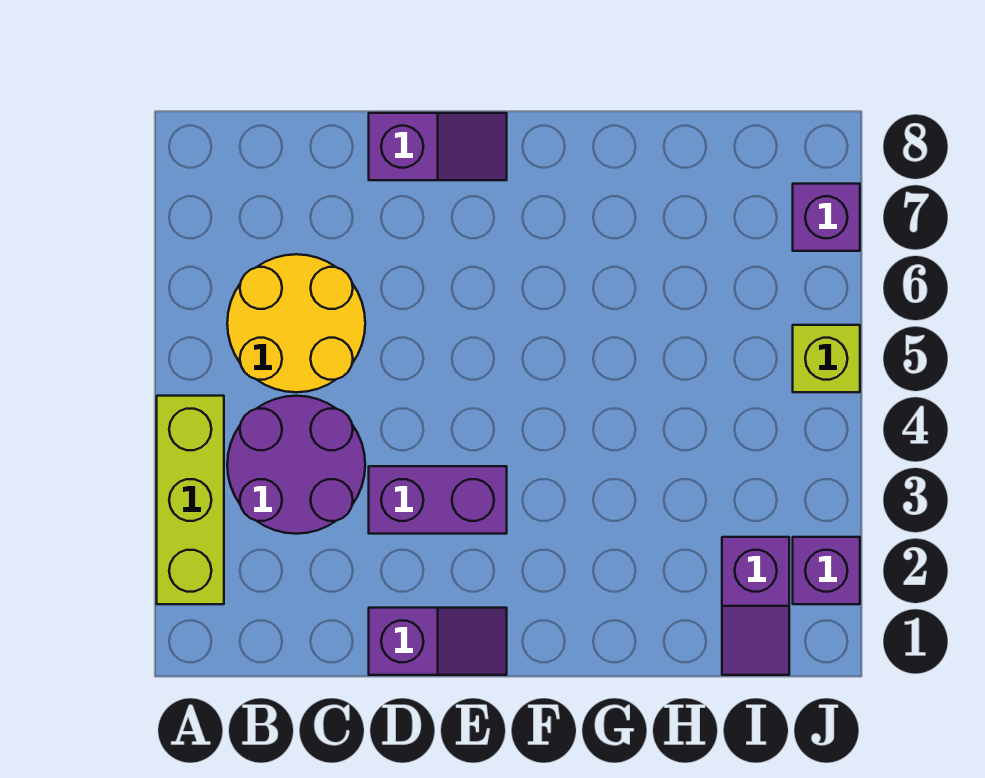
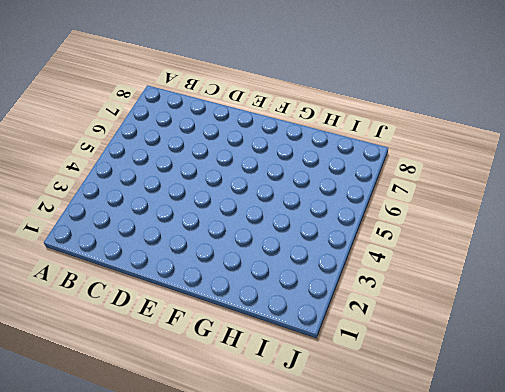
none -> lime 1x3 brick [157,396,224,604]
none -> purple 2x2 round brick [227,396,365,534]

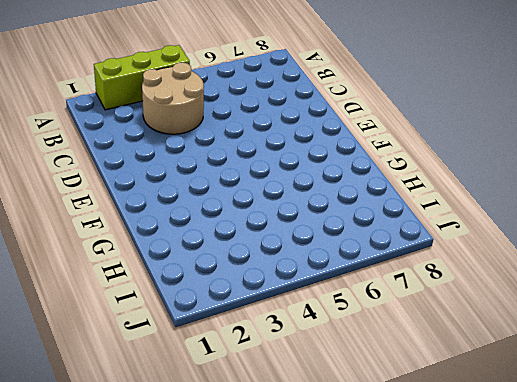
tan 2x2 round brick [142,62,204,134] -> purple 2x2 round brick [227,396,365,534]
none -> yellow 2x2 round brick [227,254,365,392]
none -> purple 1x2 slope [369,608,507,675]

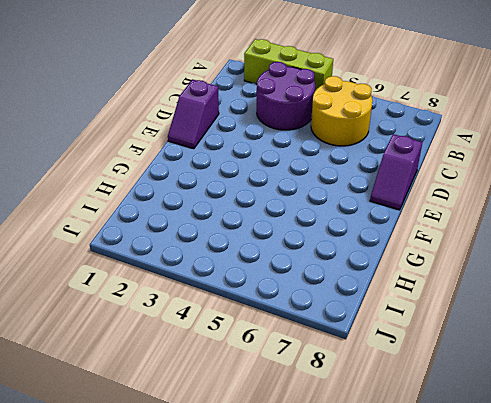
none -> purple 1x2 brick [369,466,507,534]
none -> purple 1x2 slope [722,537,789,675]

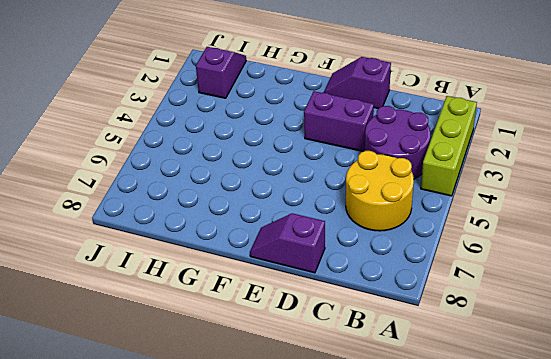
none -> purple 1x1 brick [793,537,860,604]
none -> lime 1x1 brick [793,325,860,392]

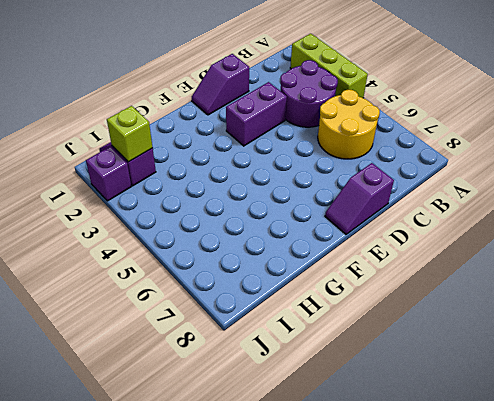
lime 1x1 brick [107,106,153,162] -> lime 1x1 brick moved to [793,325,860,392]
none -> purple 1x1 brick [793,184,860,251]

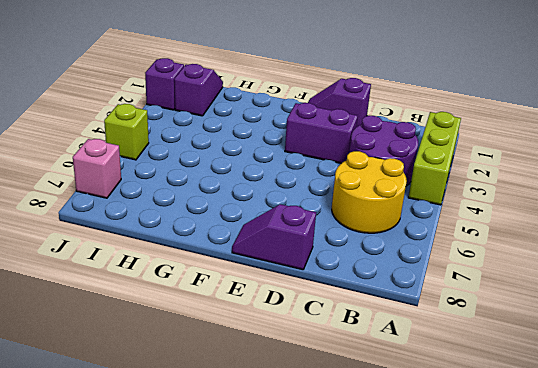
pink 1x1 brick [73,139,121,198] -> purple 1x1 brick [793,184,860,251]

